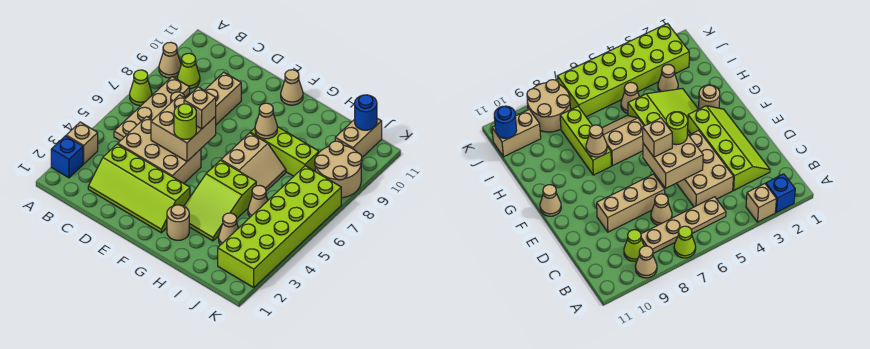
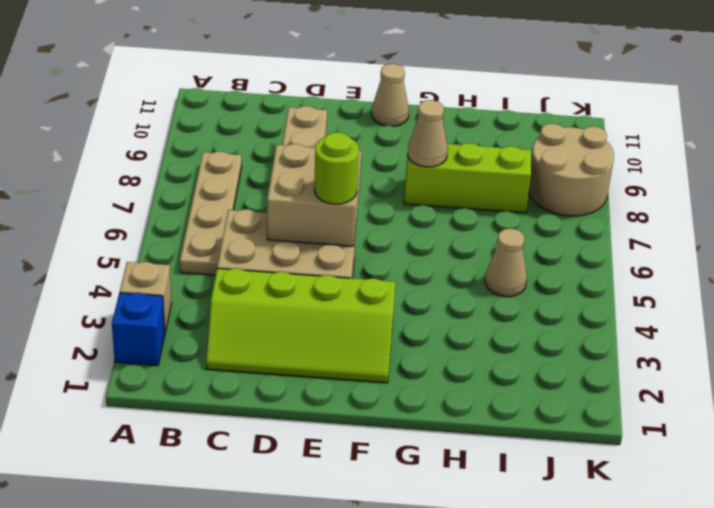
none -> lime 1x1 cone [130,70,152,106]
none -> tan 1x1 cone [159,42,181,78]
none -> lime 1x1 cone [177,53,200,89]

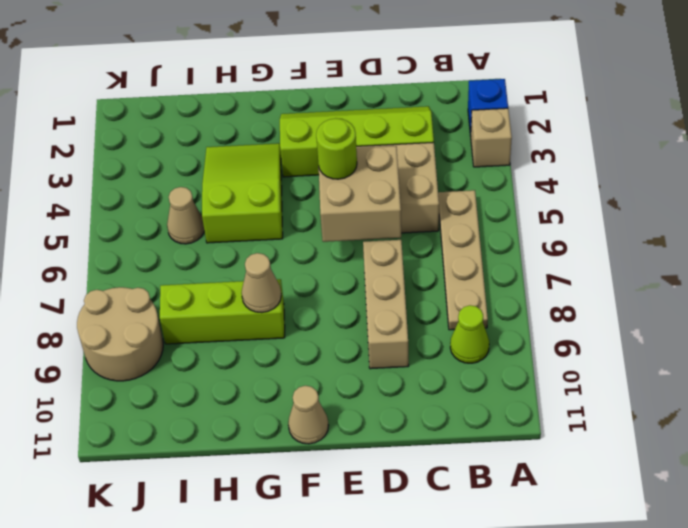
none -> lime 1x1 cone [130,70,152,106]
none -> tan 1x1 cone [159,42,181,78]
none -> tan 1x1 cone [651,194,672,225]

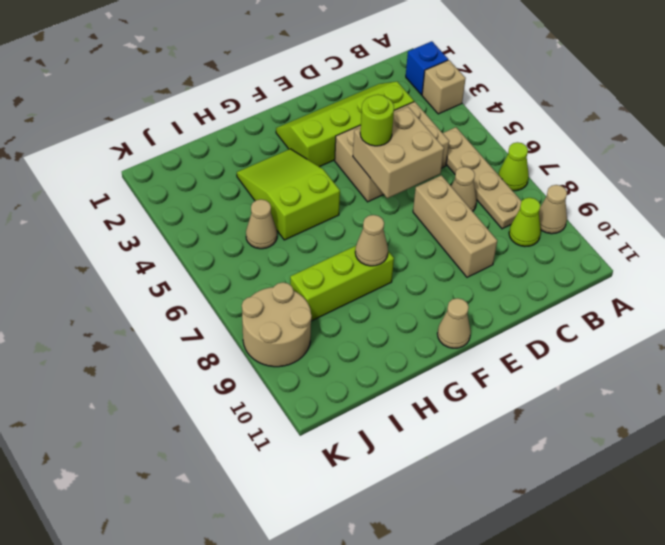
none -> tan 1x1 round brick [167,205,189,240]
none -> tan 2x2 slope [221,133,286,191]
none -> tan 1x1 cone [219,213,238,245]

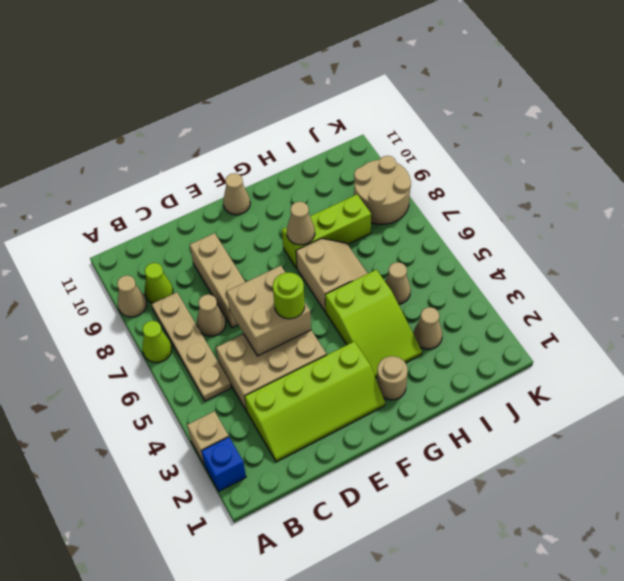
none -> lime 2x6 brick [218,166,341,287]
none -> tan 1x2 brick [335,118,382,157]
none -> blue 1x1 round brick [355,95,377,130]

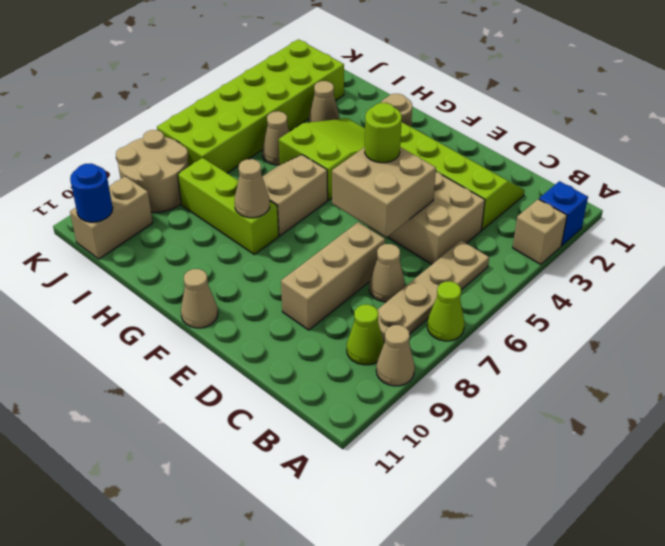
none -> tan 1x1 brick [184,87,216,129]

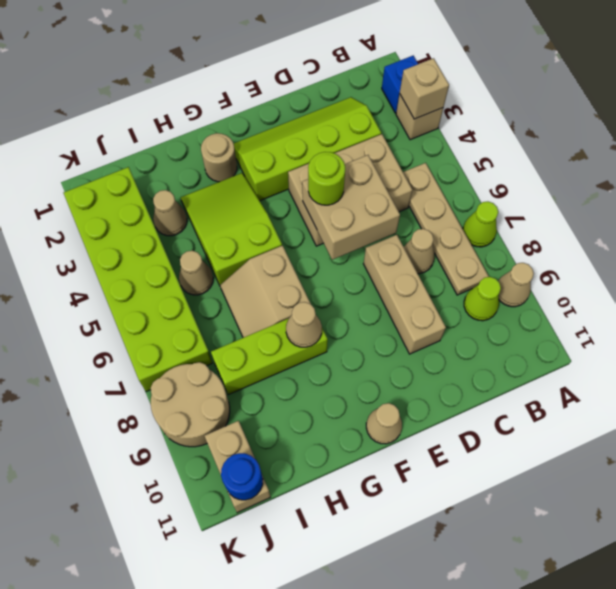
tan 1x1 brick [400,58,449,119] -> tan 1x1 brick moved to [184,87,216,129]

